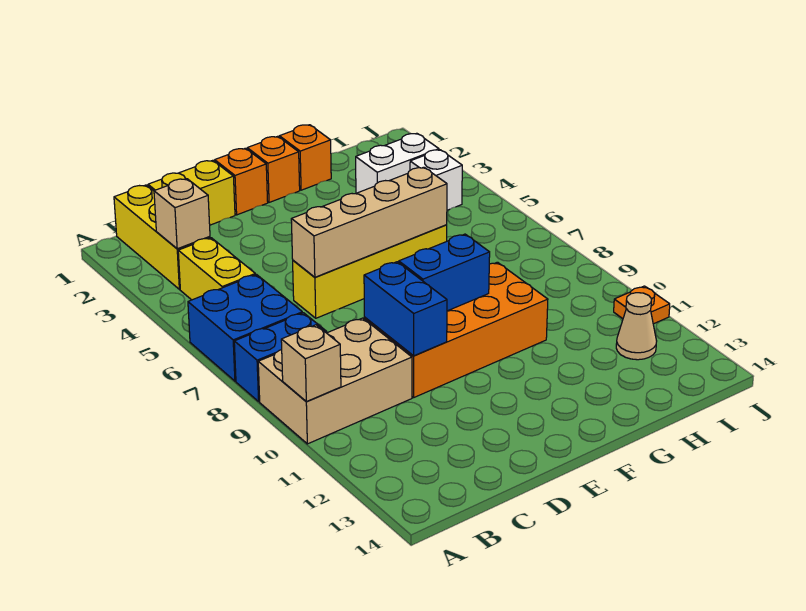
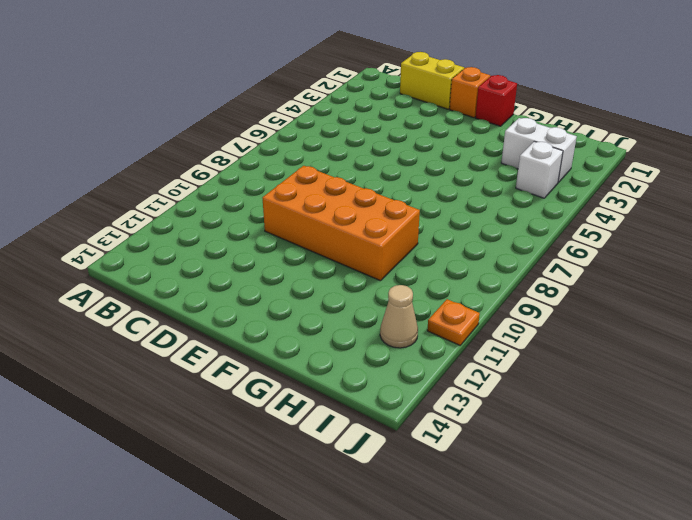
red 1x1 brick [475,75,517,126] -> orange 1x1 brick [247,136,300,202]
none -> blue 2x2 brick [188,275,302,381]
none -> blue 1x2 brick [234,313,327,401]
none -> tan 2x3 brick [258,318,412,444]

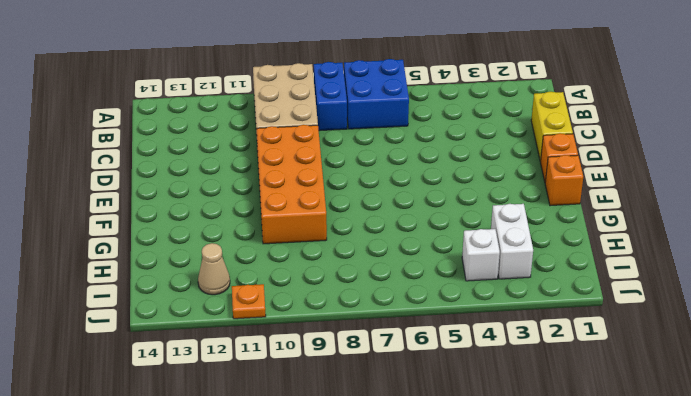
none -> yellow 1x3 brick [114,185,210,289]
none -> yellow 1x2 brick [178,238,255,300]
none -> yellow 1x4 brick [293,225,447,318]

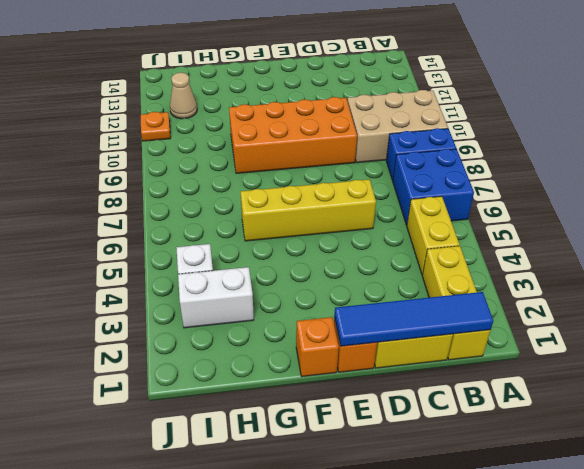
blue 1x4 tile [334,292,493,346] -> none
none -> orange 1x1 brick [279,125,331,190]
none -> tan 1x1 brick [281,325,341,402]
none -> tan 1x1 brick [154,179,210,249]

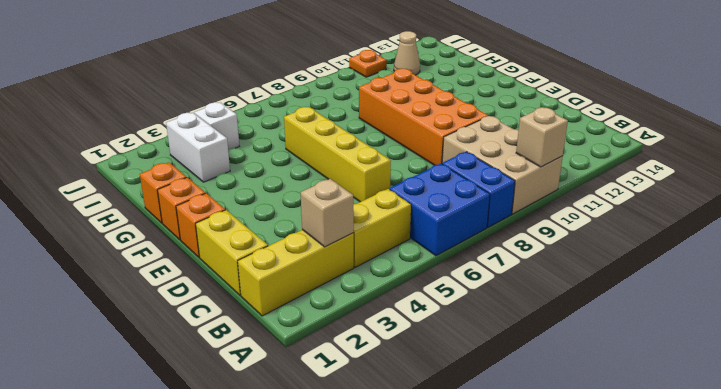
none -> tan 1x4 brick [291,167,447,277]
none -> blue 1x2 brick [364,262,447,356]
none -> blue 1x2 brick [399,234,490,311]

